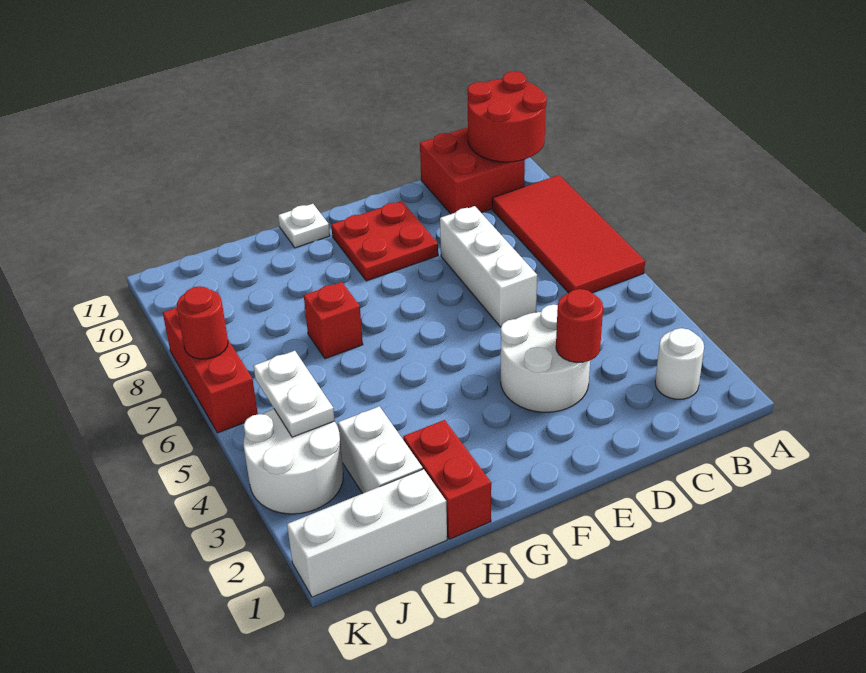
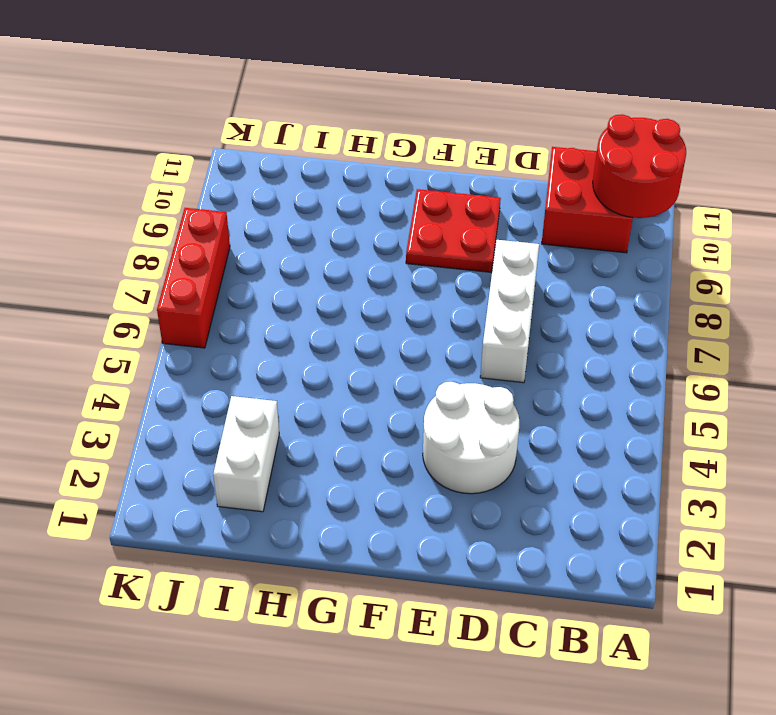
none -> red 2x4 tile [492,175,645,293]
none -> white 1x1 round brick [655,328,704,399]
none -> white 1x1 plate [278,204,330,248]

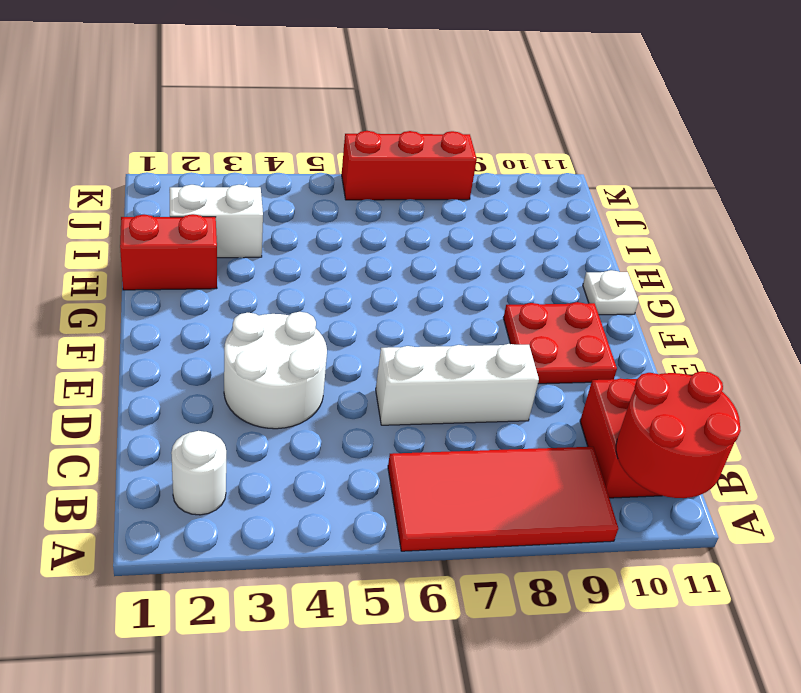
none -> red 1x1 brick [304,282,363,359]
none -> white 1x3 brick [287,469,447,597]
none -> white 2x2 round brick [244,409,343,514]

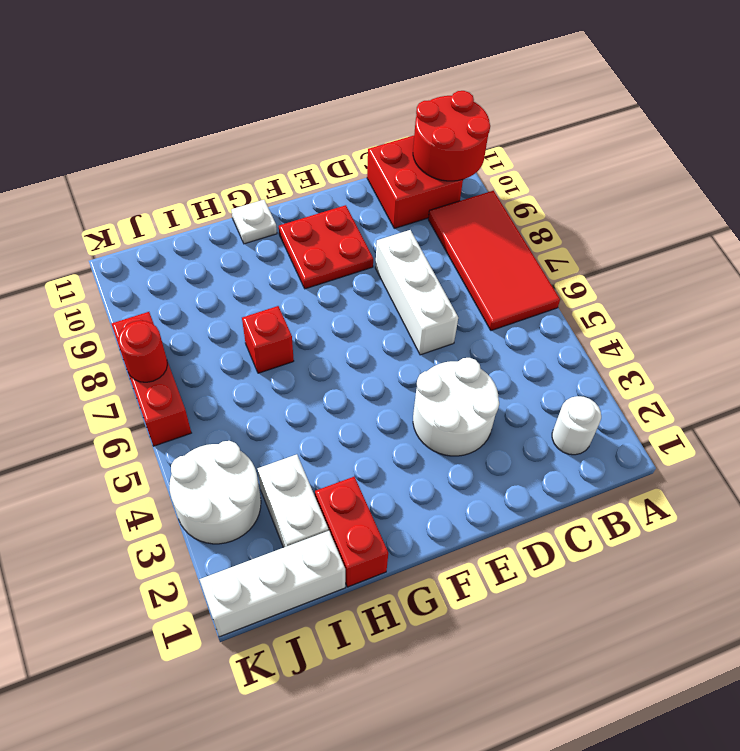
none -> red 1x1 round brick [556,289,603,362]
none -> white 1x2 plate [254,351,335,437]

